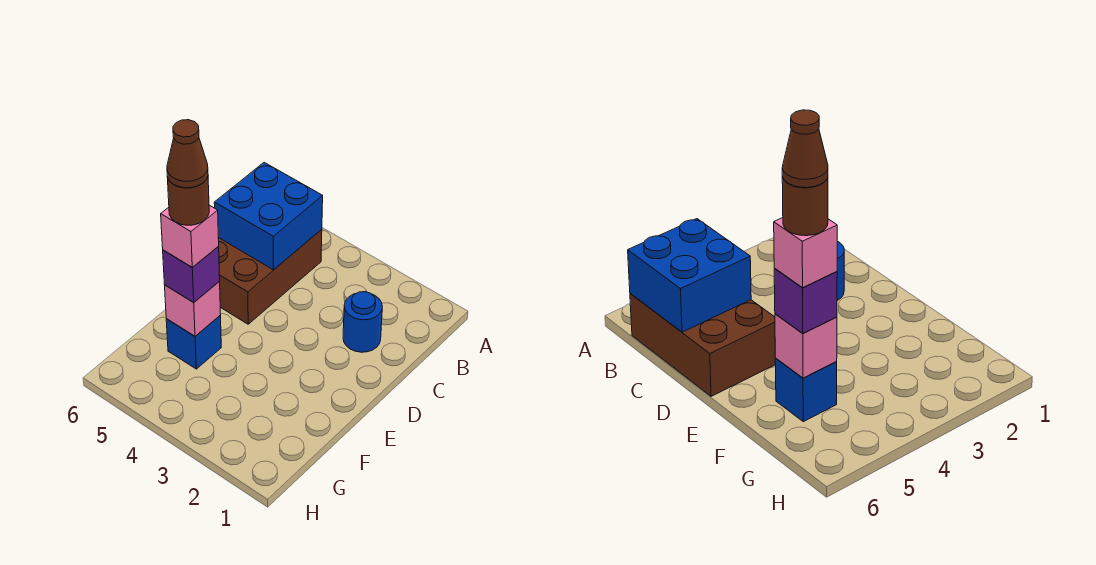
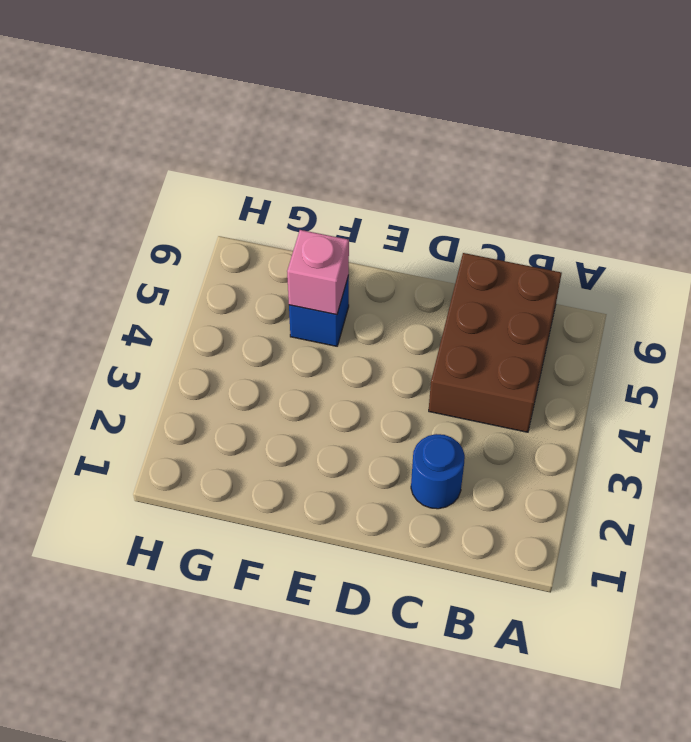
brown 2x3 brick [429,253,562,432] -> brown 2x3 brick turned to [218,229,322,324]
none -> blue 2x2 brick [214,163,323,270]
none -> purple 1x1 brick [163,247,220,302]

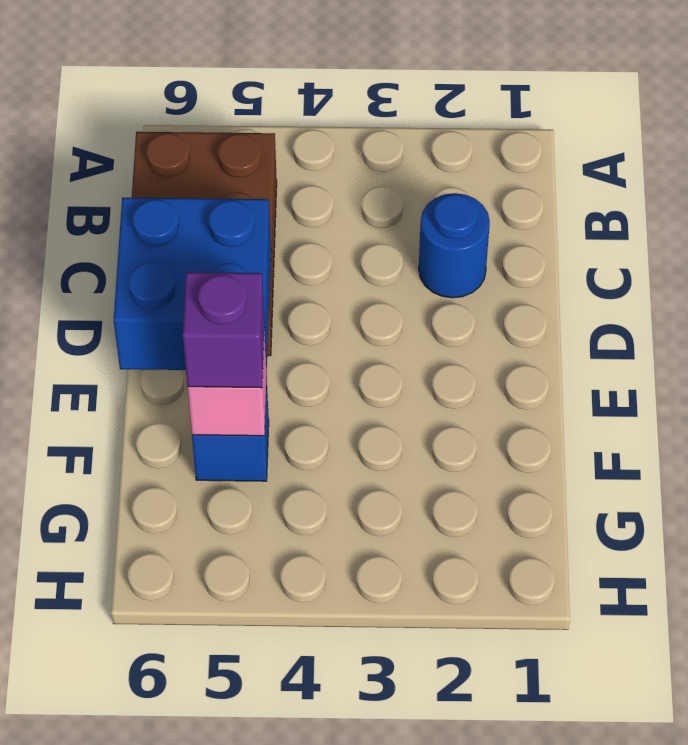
blue 2x2 brick [114,198,271,371] -> blue 2x2 brick moved to [214,163,323,270]
none -> pink 1x1 brick [161,205,219,267]
none -> brown 1x1 round brick [167,177,209,225]

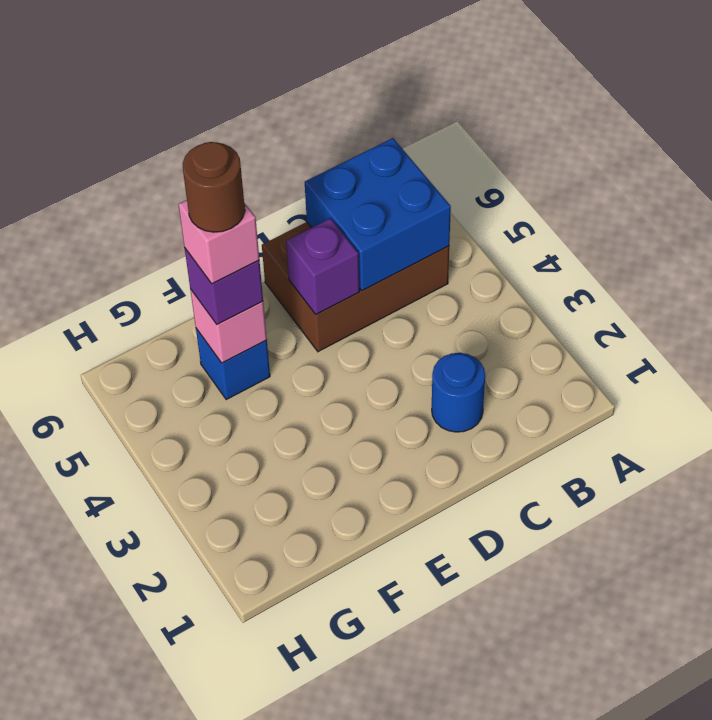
purple 1x1 brick [286,218,359,314] -> none
none -> brown 1x1 cone [167,120,208,188]

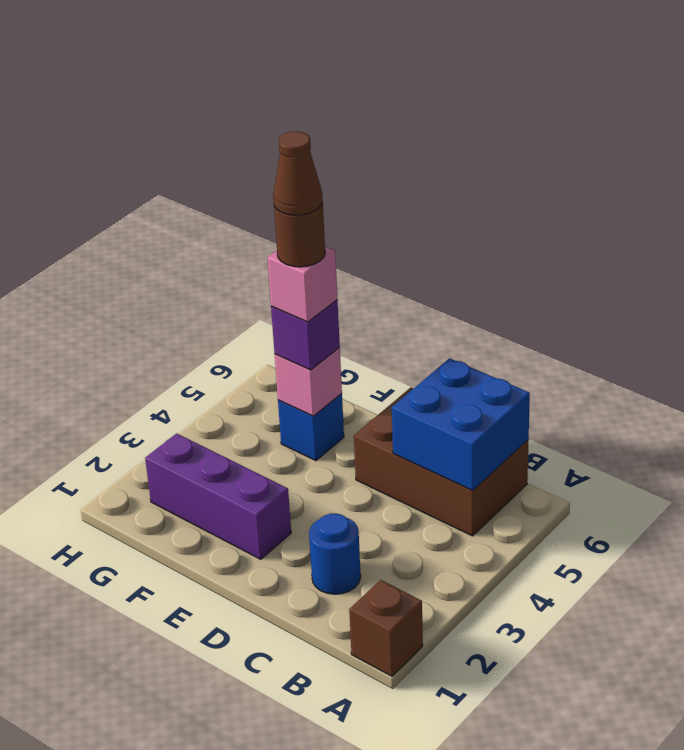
brown 1x1 brick [349,580,423,676] -> none
purple 1x3 brick [145,433,291,559] -> none

